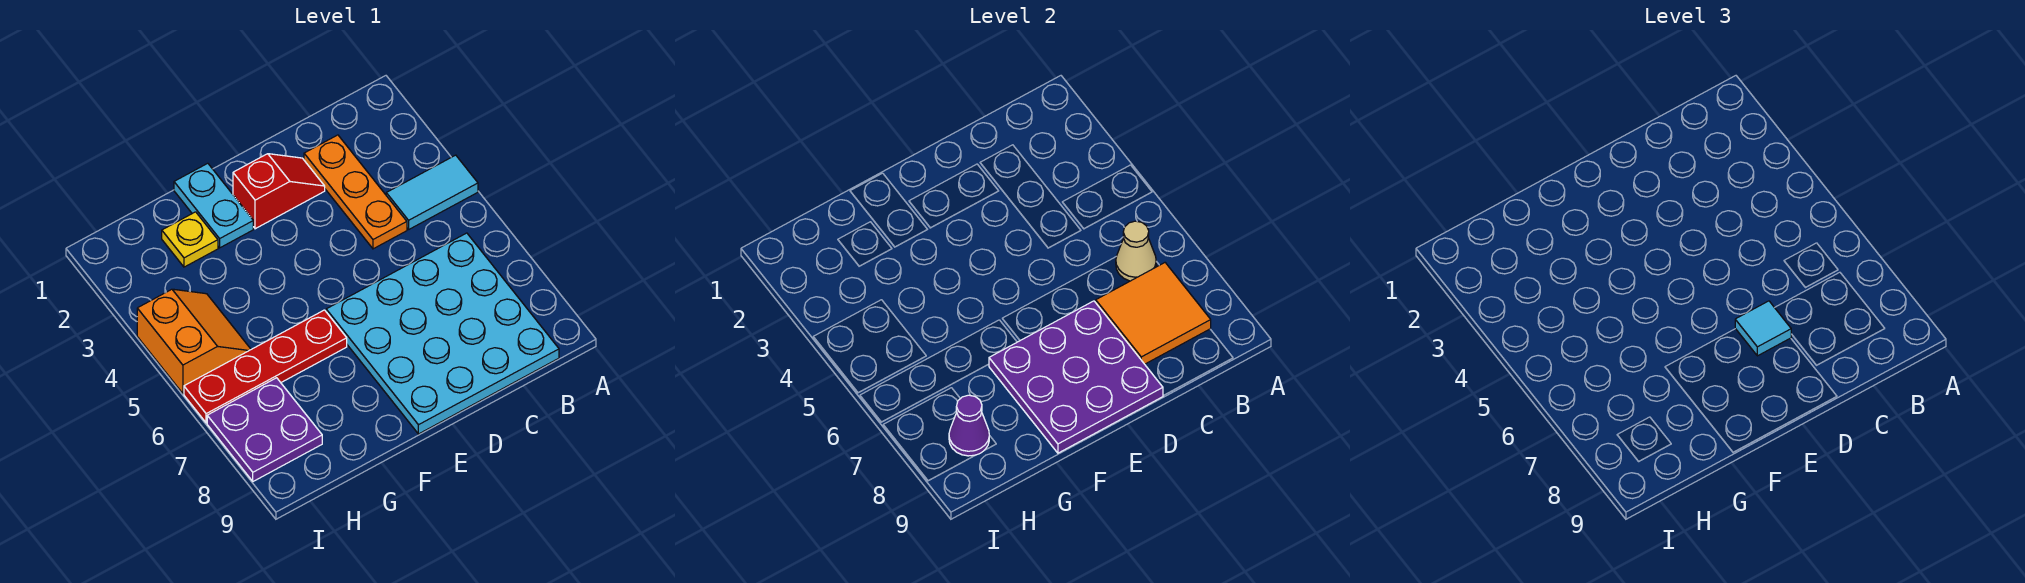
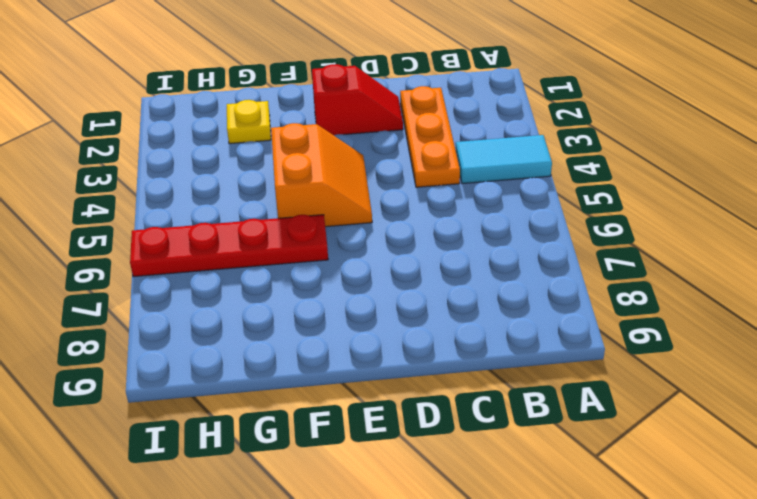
orange 2x2 slope [271,123,372,227] -> orange 2x2 slope moved to [137,289,251,393]
none -> cyan 4x4 plate [326,233,559,434]
none -> cyan 1x2 plate [174,163,253,248]
none -> purple 2x2 plate [207,378,322,481]

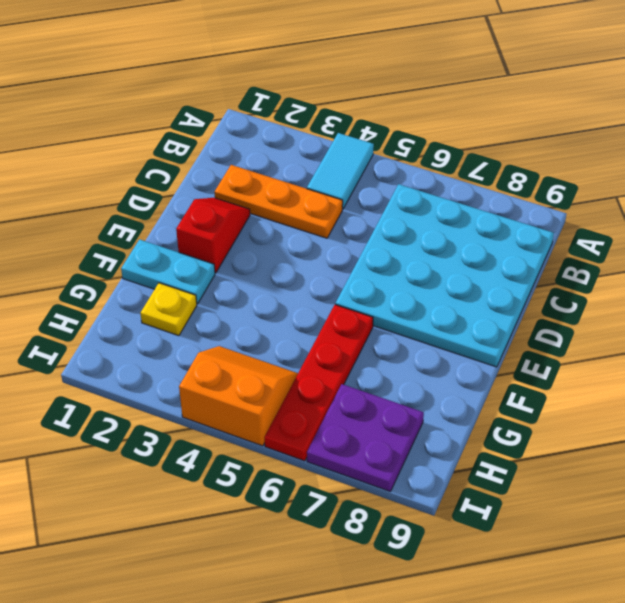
none -> tan 1x1 cone [1116,221,1156,281]
none -> orange 2x2 tile [1096,263,1211,364]
none -> purple 3x3 plate [989,301,1163,453]

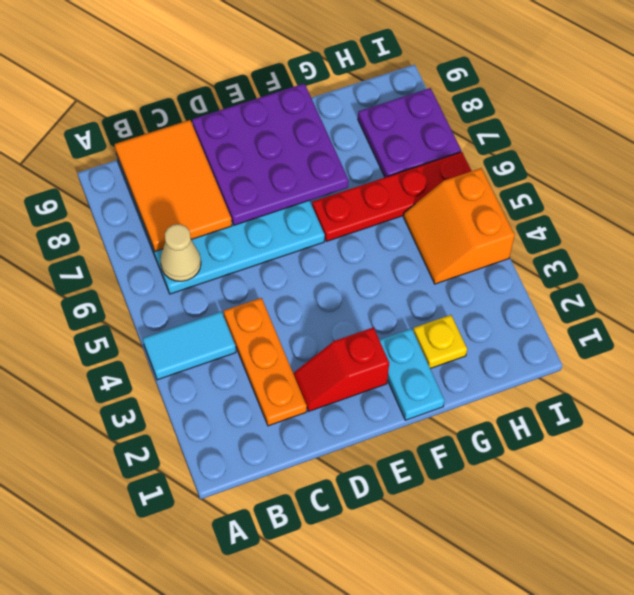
orange 2x3 tile [115,120,232,251] -> orange 2x2 tile [1096,263,1211,364]
none -> purple 1x1 cone [949,395,989,456]
none -> cyan 1x1 tile [1735,301,1791,356]

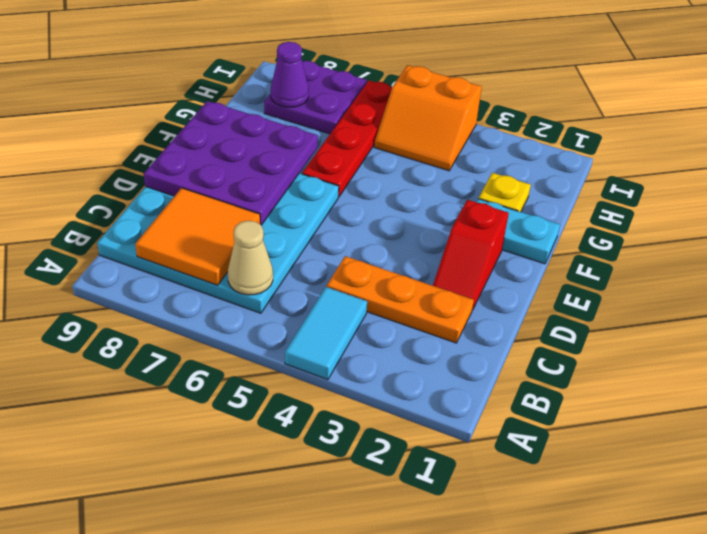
none -> cyan 1x1 tile [1735,301,1791,356]

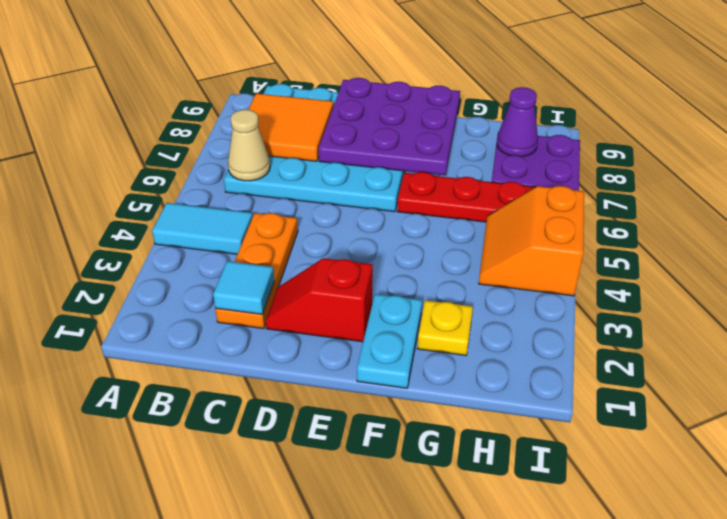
cyan 1x1 tile [213,261,274,314] -> cyan 1x1 tile moved to [1735,301,1791,356]

